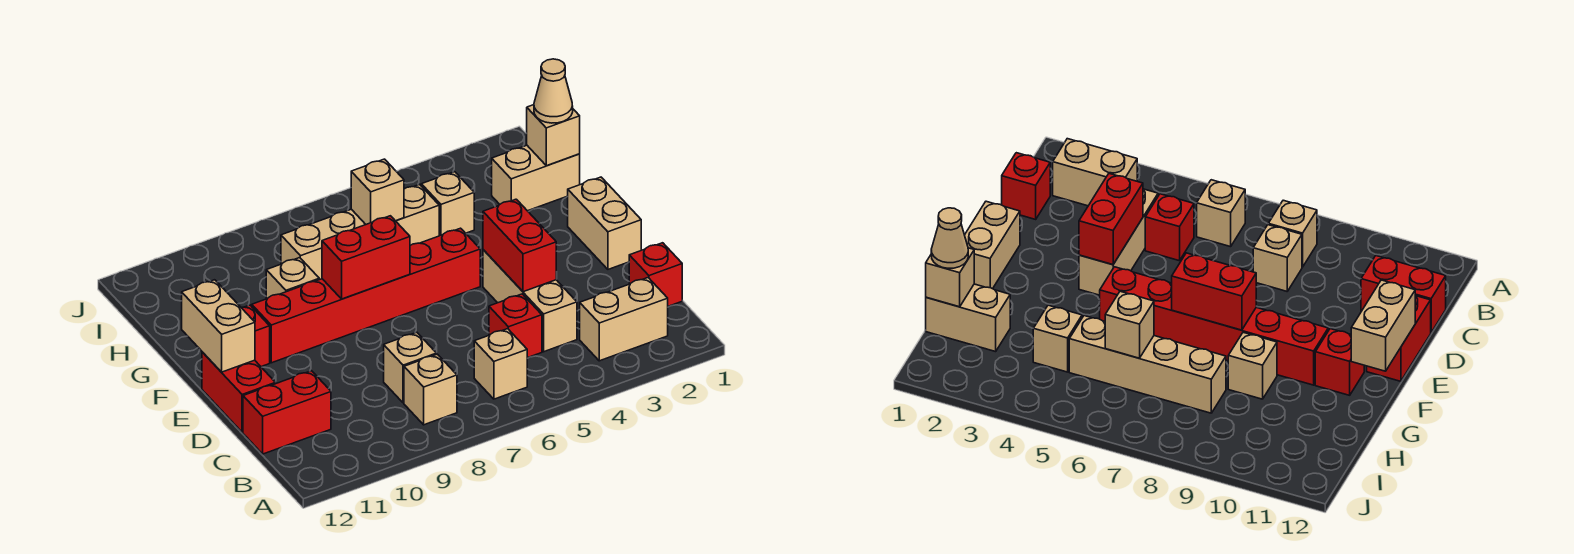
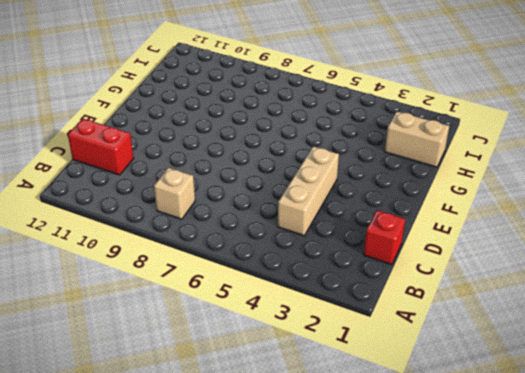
none -> tan 1x2 brick [580,278,668,361]
none -> tan 1x1 brick [474,329,527,399]
none -> red 1x1 brick [489,294,542,358]

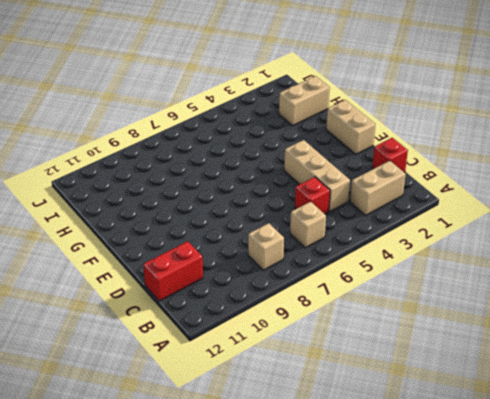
none -> tan 1x1 brick [384,332,437,403]
none -> red 1x2 brick [202,352,276,432]
none -> red 1x6 brick [252,228,480,363]

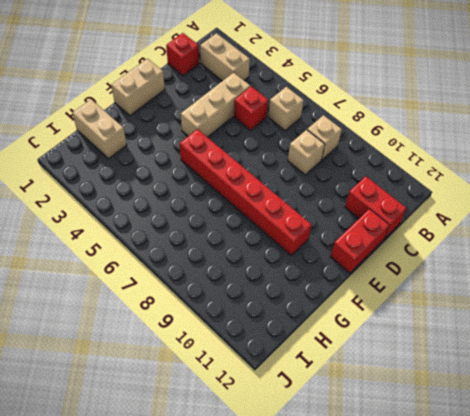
none -> red 1x1 brick [241,305,270,367]
none -> tan 1x1 brick [266,258,319,299]
none -> tan 1x1 brick [421,172,474,236]

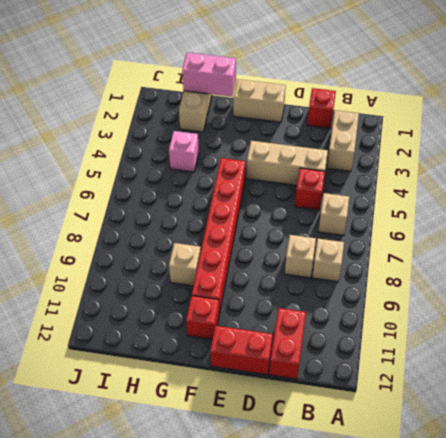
pink 1x2 brick [182,52,236,97] -> tan 1x1 brick [527,105,580,166]
pink 1x1 brick [169,131,199,172] -> tan 1x1 brick [421,172,474,236]
none -> tan 1x4 brick [281,184,439,280]
none -> red 1x2 brick [483,199,556,292]
none -> tan 1x2 brick [182,280,255,372]

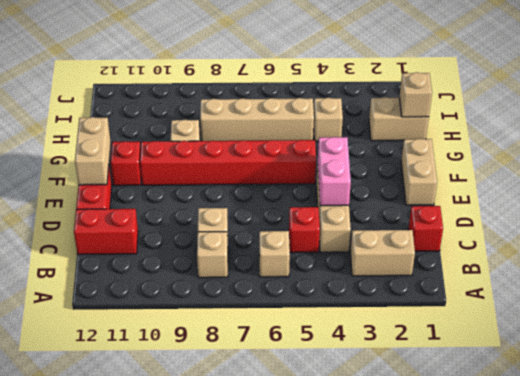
pink 1x2 brick [318,137,351,206] -> red 1x2 brick [483,199,556,292]
none -> red 1x2 brick [322,216,410,299]
none -> tan 1x1 brick [351,159,404,224]
none -> tan 1x1 cone [534,59,573,123]

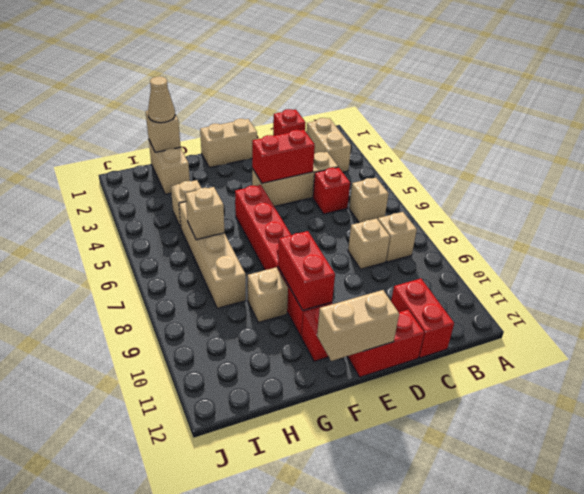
red 1x2 brick [278,231,335,310] -> red 1x2 brick moved to [322,216,410,299]

